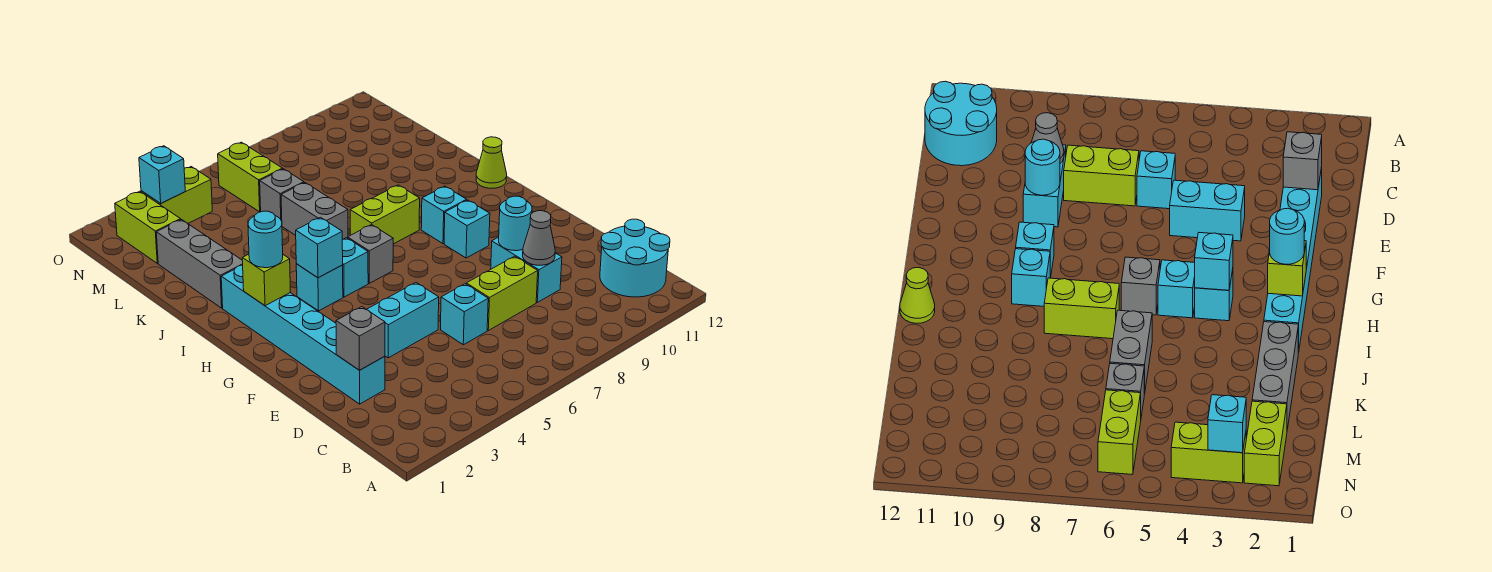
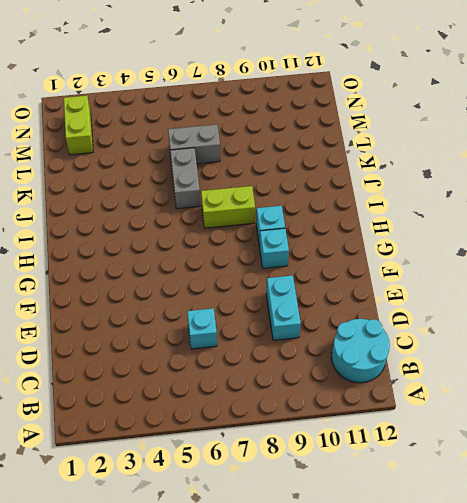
grey 1x2 brick [168,125,220,164] -> grey 1x1 brick [260,169,304,221]
none -> cyan 1x6 brick [221,265,385,404]
none -> lime 1x2 brick [466,256,538,330]
none -> cyan 1x2 brick [366,283,439,358]

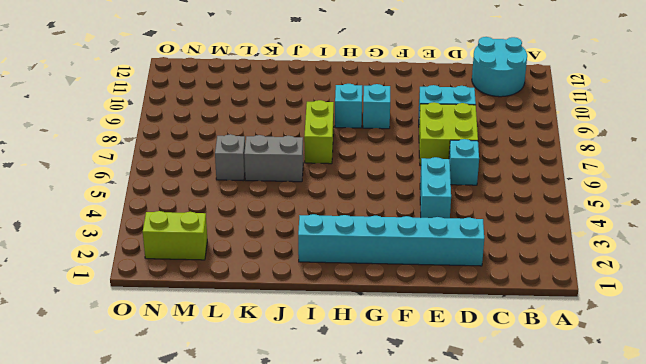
lime 2x2 brick [419,102,478,165] -> lime 1x2 brick [466,256,538,330]
none -> cyan 1x1 brick [296,264,343,311]
none -> cyan 1x1 brick [342,238,368,297]
none -> grey 1x1 brick [348,224,393,283]

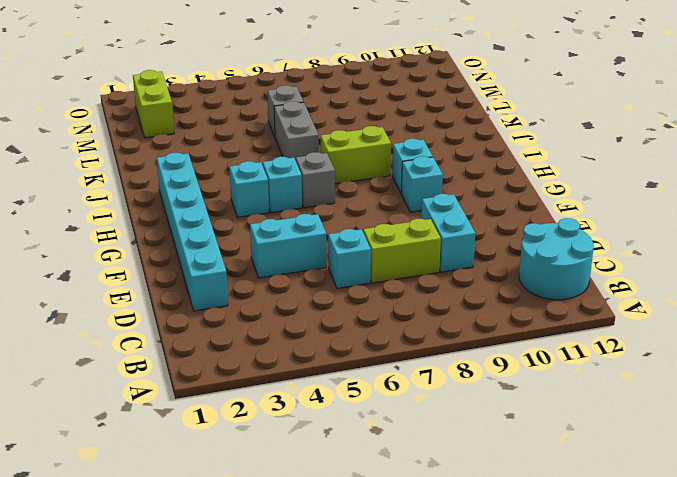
none -> lime 1x1 cone [476,137,507,188]
none -> grey 1x3 brick [156,220,243,308]
none -> lime 1x2 brick [218,142,282,212]

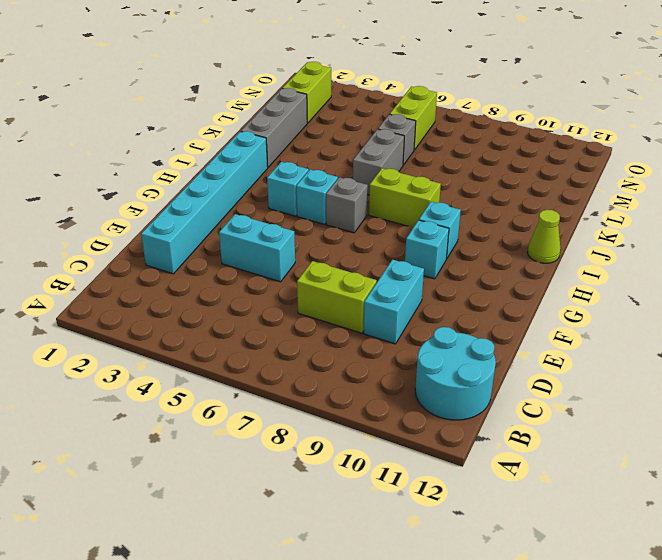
none -> cyan 1x1 brick [441,284,488,345]
none -> lime 1x2 brick [141,167,212,223]
none -> grey 1x1 brick [336,307,385,370]

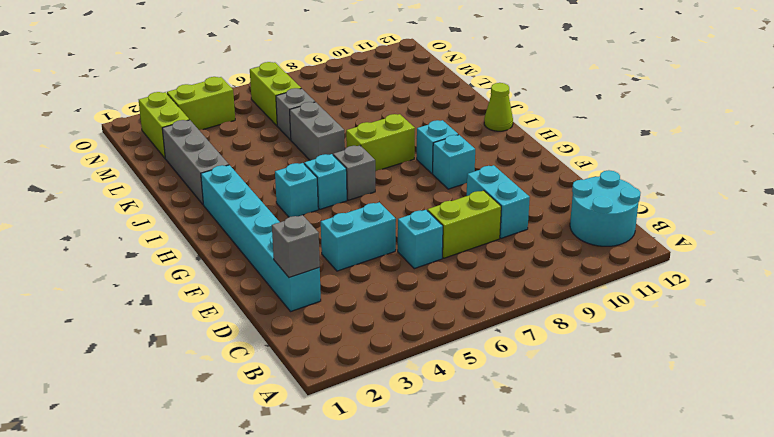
none -> grey 1x1 cone [523,211,555,265]
none -> cyan 1x1 round brick [499,196,532,251]
none -> lime 1x1 brick [242,254,290,306]

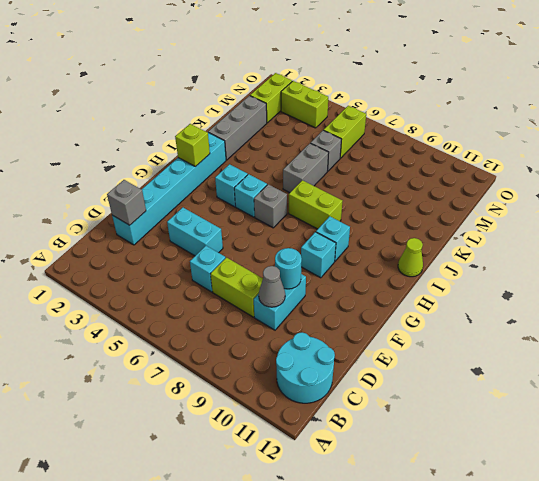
none -> cyan 1x1 brick [296,217,343,278]
none -> cyan 1x1 brick [139,146,185,203]
none -> cyan 1x1 round brick [248,211,283,268]

